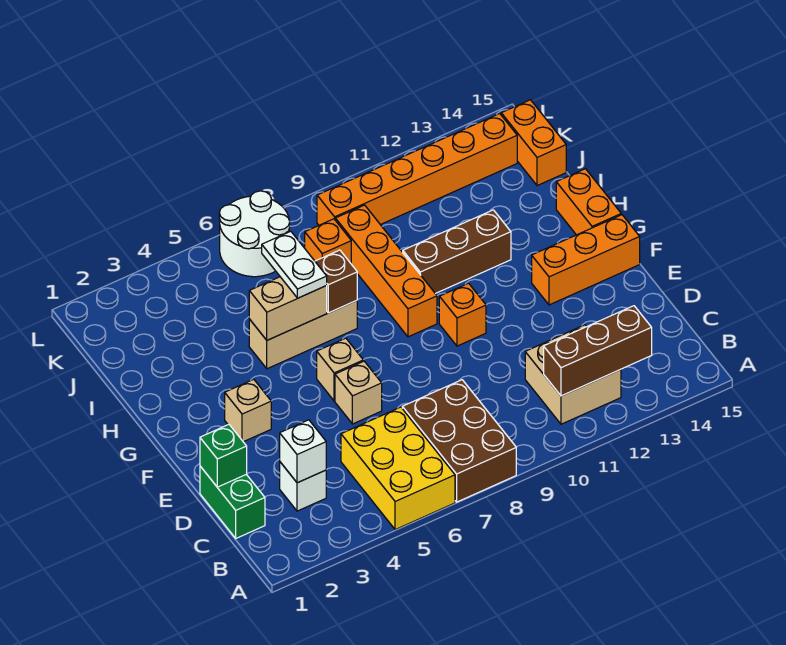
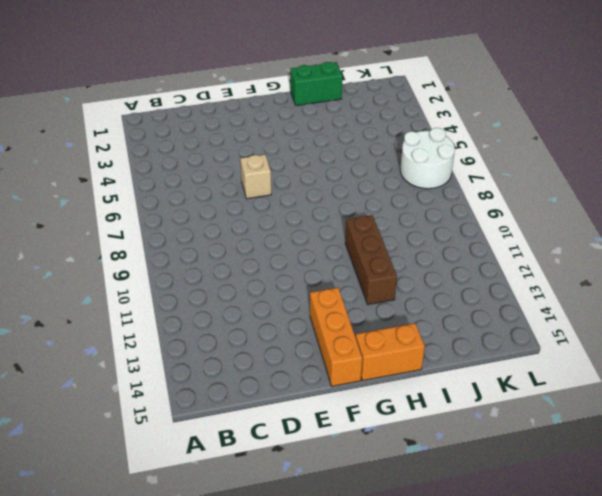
green 1x2 brick [290,62,343,106] -> green 1x2 brick moved to [200,466,265,538]
none -> yellow 2x3 brick [341,407,455,530]
none -> brown 2x3 brick [402,380,516,502]
none -> tan 2x2 brick [525,325,621,424]

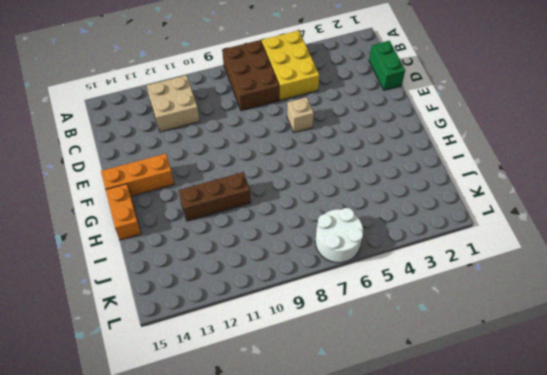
none -> white 1x1 brick [280,462,326,511]
none -> tan 1x1 brick [225,379,271,442]
none -> tan 1x1 brick [317,338,363,401]

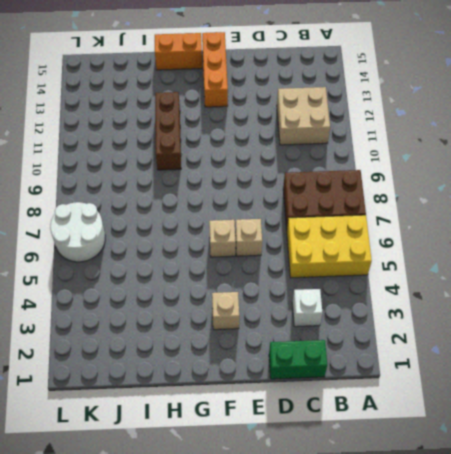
none -> orange 1x1 brick [439,283,486,346]
none -> orange 1x4 brick [335,205,437,337]
none -> tan 1x3 brick [249,301,357,369]

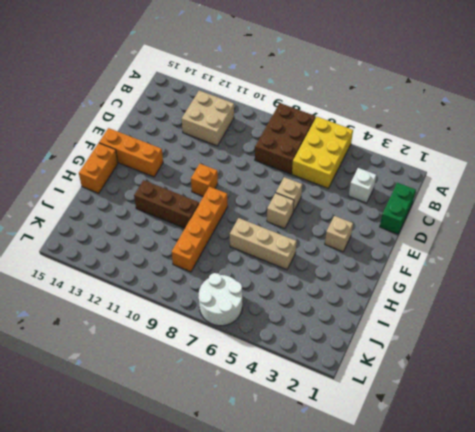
none -> orange 1x1 brick [305,219,351,263]
none -> orange 1x2 brick [501,100,566,186]
none -> orange 1x6 brick [317,114,517,225]

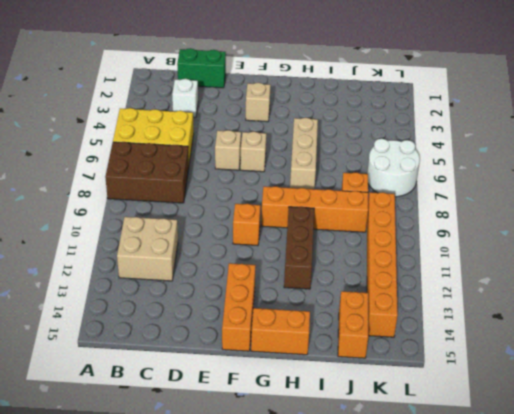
orange 1x2 brick [338,291,368,358] -> orange 1x2 brick turned to [501,100,566,186]
none -> brown 1x3 brick [544,306,652,396]
none -> white 1x1 brick [280,420,326,483]
none -> green 1x1 brick [200,424,247,487]

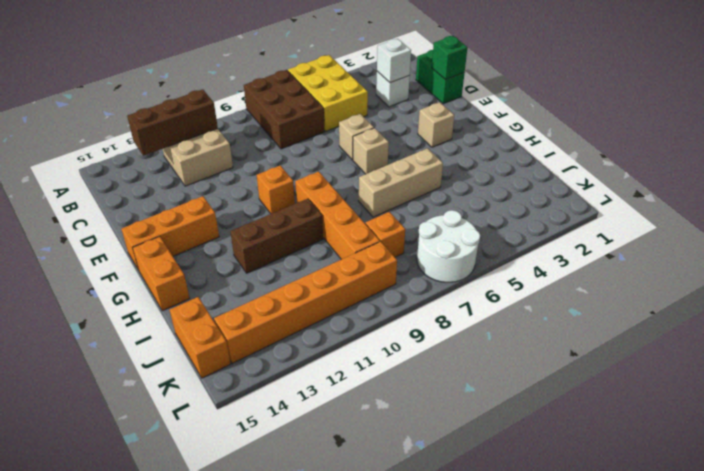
none -> tan 1x2 brick [249,277,327,340]
none -> brown 1x1 brick [315,250,357,313]
none -> white 1x2 plate [262,231,327,298]

